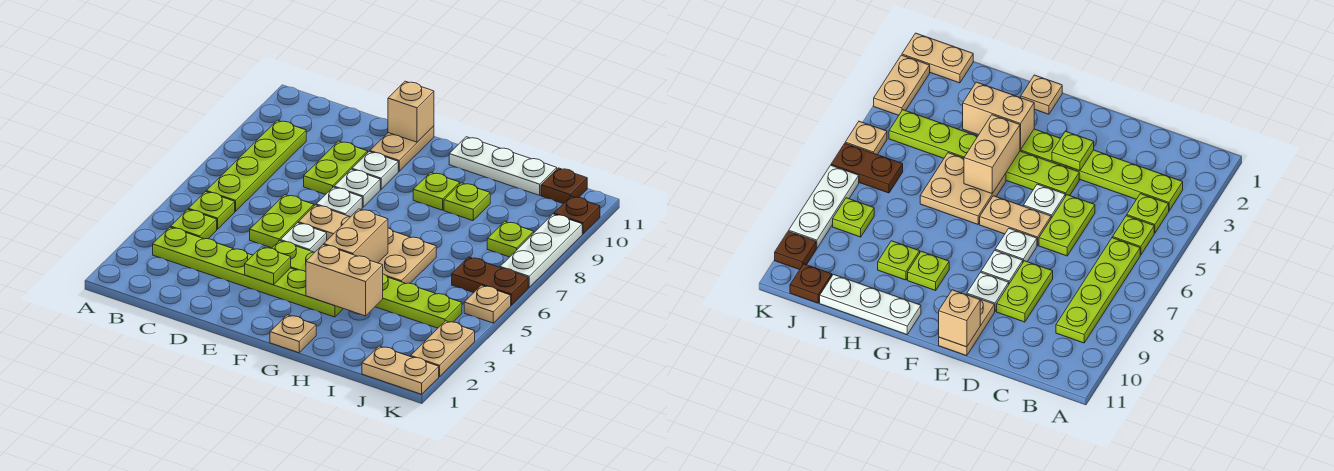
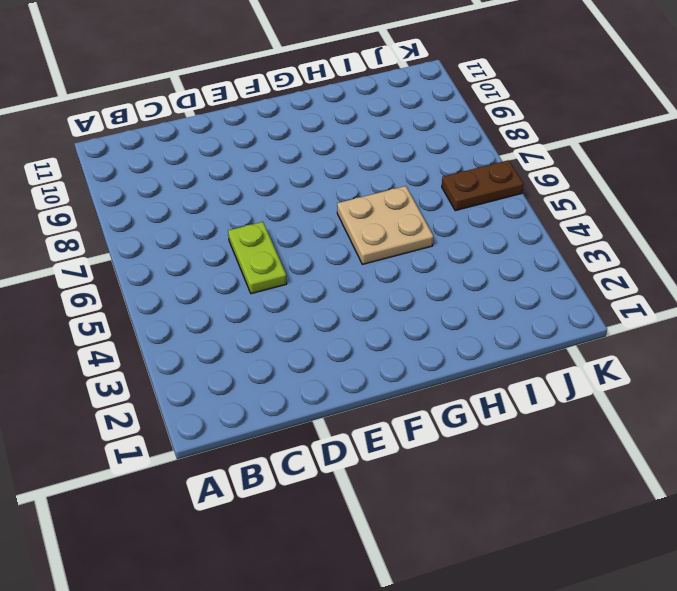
none -> lime 1x6 plate [153,227,343,317]
none -> lime 1x1 plate [171,209,217,239]
none -> lime 1x1 plate [188,192,235,229]
none -> lime 1x4 plate [206,120,306,212]

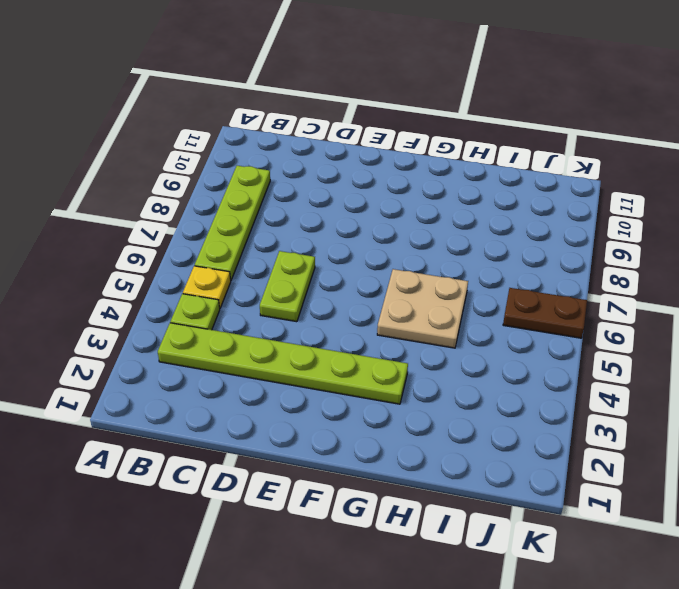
yellow 1x1 plate [183,266,231,308] -> lime 1x1 plate [188,192,235,229]
none -> lime 1x2 plate [304,141,368,194]
none -> lime 1x6 plate [272,241,462,328]
none -> white 1x1 plate [280,223,327,252]
none -> tan 1x2 plate [298,205,350,240]

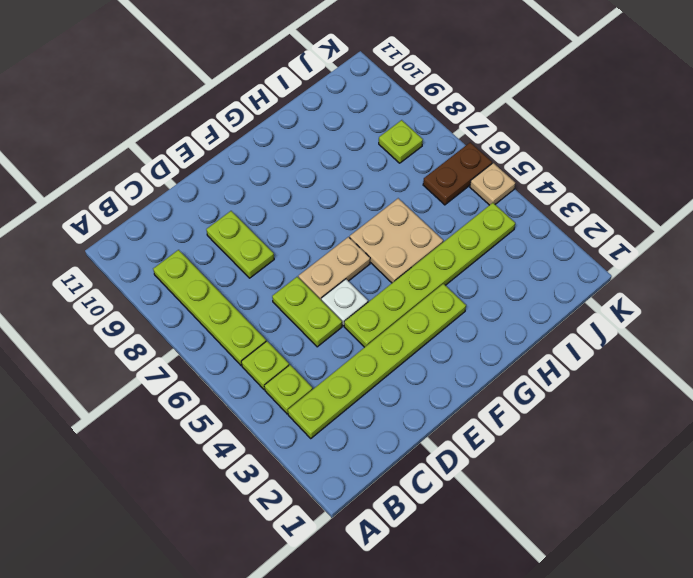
none -> white 1x1 plate [316,187,362,217]
none -> white 1x1 plate [334,169,380,207]
none -> white 1x1 plate [352,152,398,189]
none -> tan 1x2 plate [370,126,434,171]

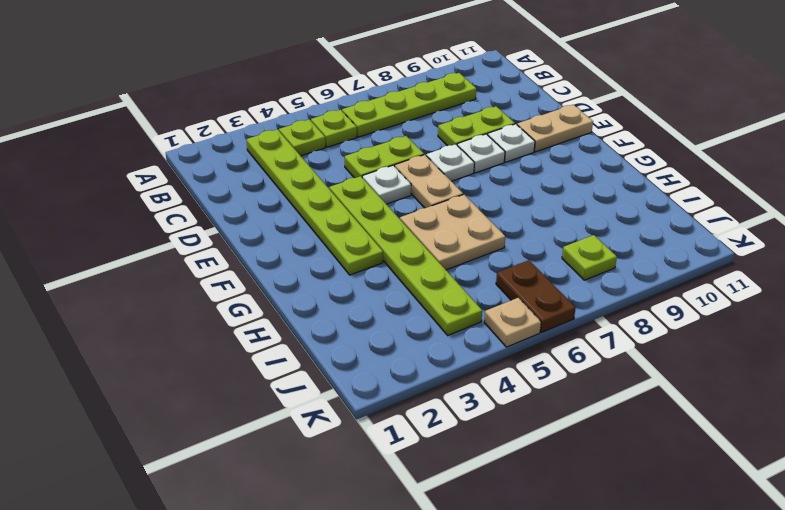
none -> tan 1x1 plate [270,315,316,353]
none -> lime 1x1 plate [413,172,460,210]
none -> white 1x3 plate [449,137,557,195]
none -> lime 1x1 plate [444,183,490,221]

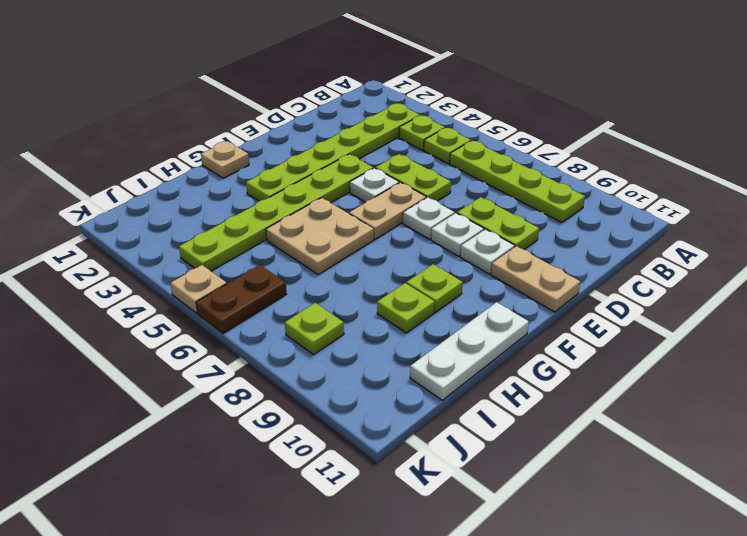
none -> tan 1x2 plate [362,346,439,394]
none -> brown 1x1 plate [541,168,587,204]
none -> tan 1x2 plate [411,321,475,377]
none -> white 1x3 plate [500,214,582,287]

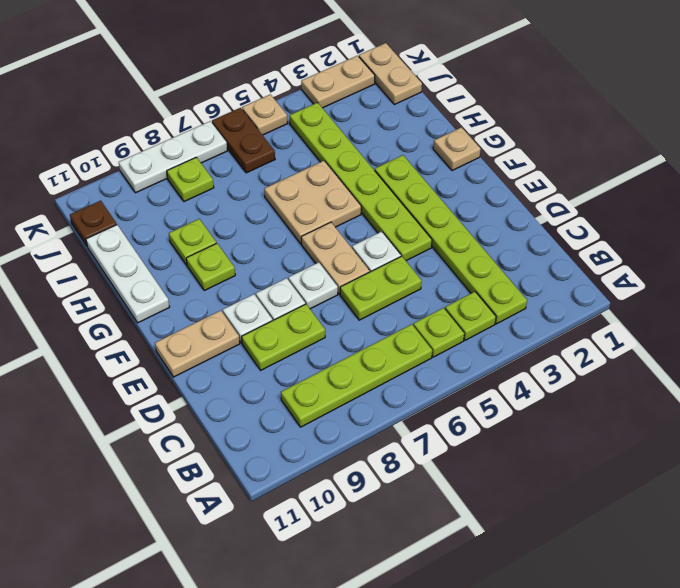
none -> brown 1x1 plate [554,196,600,234]
none -> lime 1x1 plate [245,247,291,285]
none -> tan 1x1 brick [388,81,434,142]
none -> tan 1x2 brick [306,245,383,316]

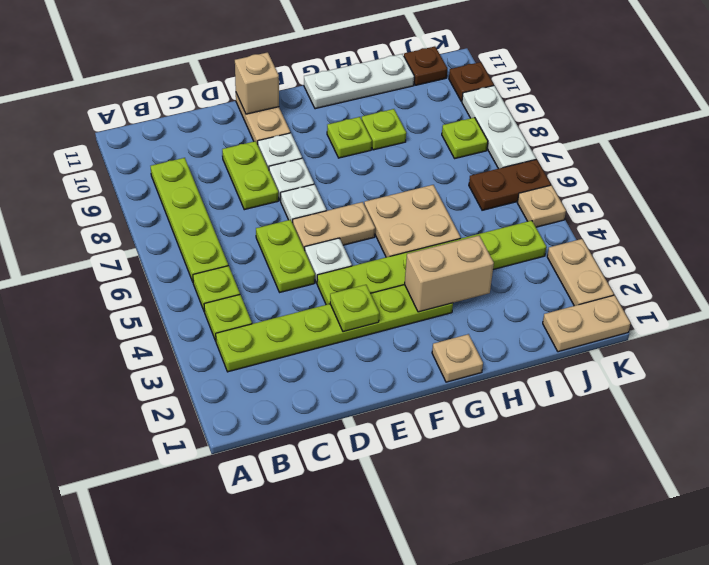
none -> tan 1x2 brick [324,209,388,263]

